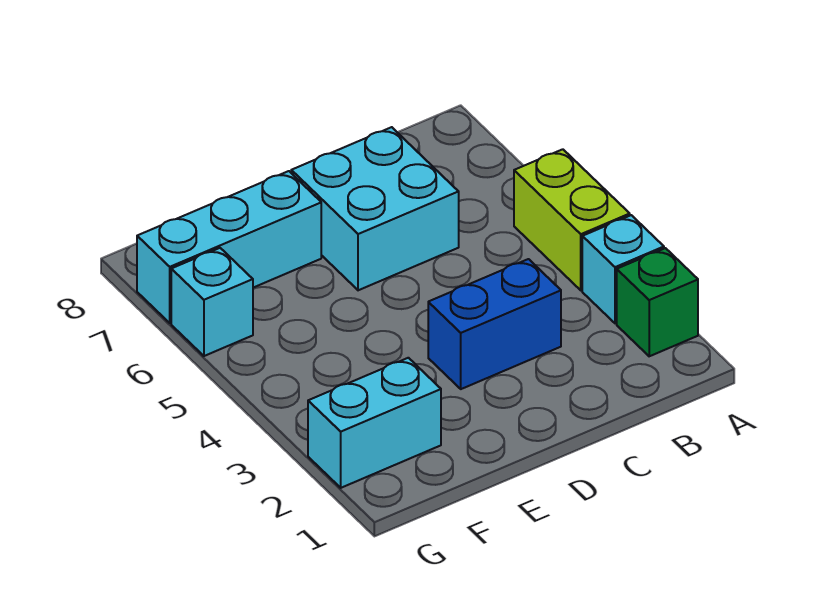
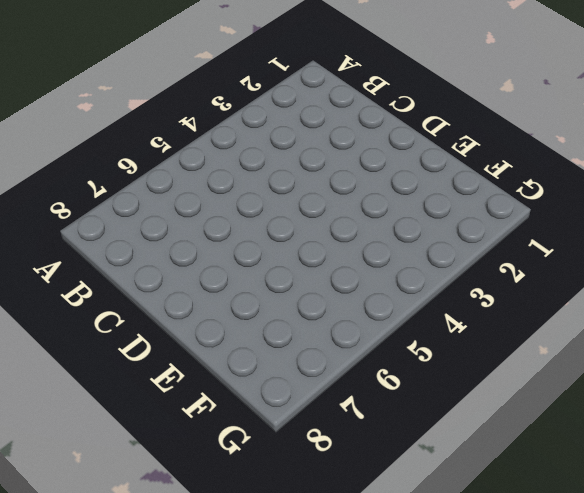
none -> green 1x1 brick [617,248,698,356]
none -> cyan 1x1 brick [582,215,664,323]

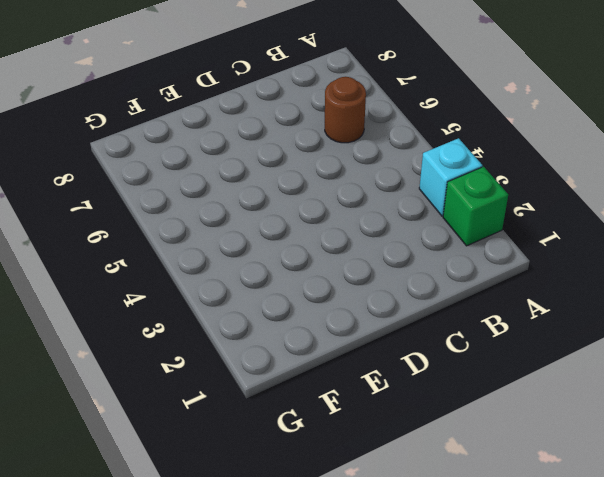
brown 1x1 round brick [325,77,366,143] -> none
none -> lime 1x2 brick [514,149,630,290]
none -> blue 1x2 brick [428,259,561,389]

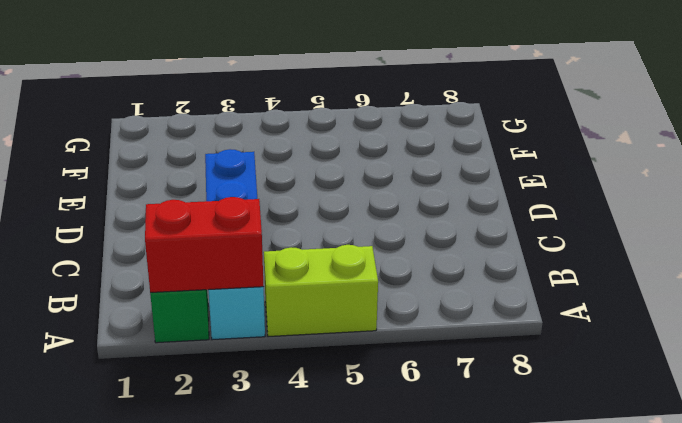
red 1x2 brick [145,197,264,293] -> none
none -> cyan 2x2 brick [291,127,459,290]
none -> cyan 1x3 brick [137,171,321,323]

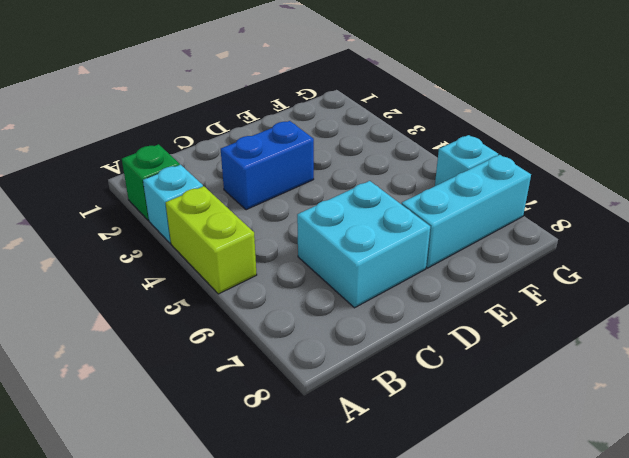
none -> cyan 1x2 brick [308,358,441,488]

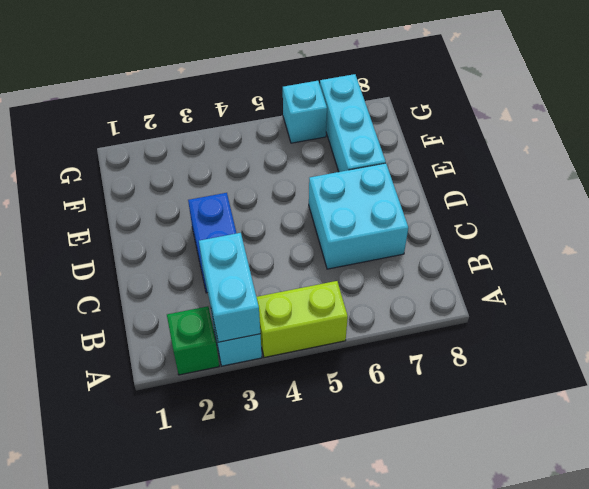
cyan 1x2 brick [199,233,260,342] -> cyan 1x2 brick moved to [308,358,441,488]

